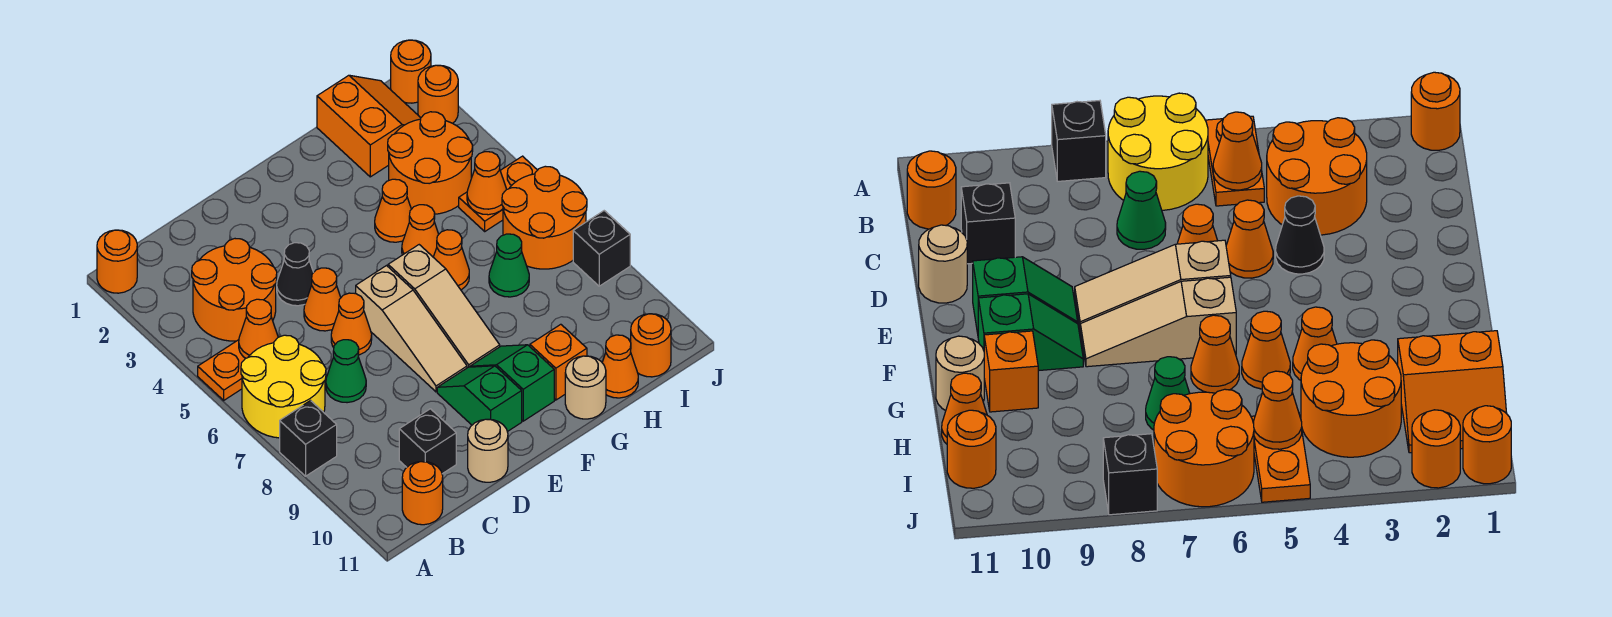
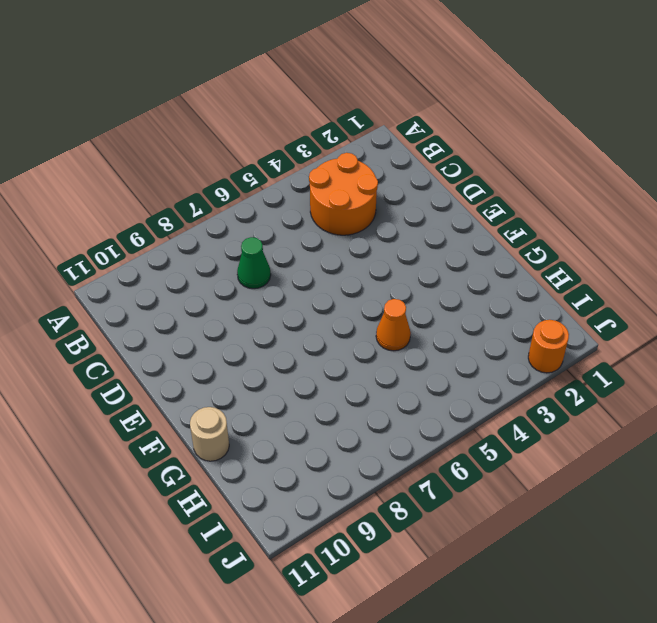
none -> orange 1x1 round brick [97,230,137,293]
none -> orange 1x2 plate [198,340,245,400]
none -> yellow 2x2 round brick [241,335,326,438]
none -> black 1x1 brick [280,401,337,476]

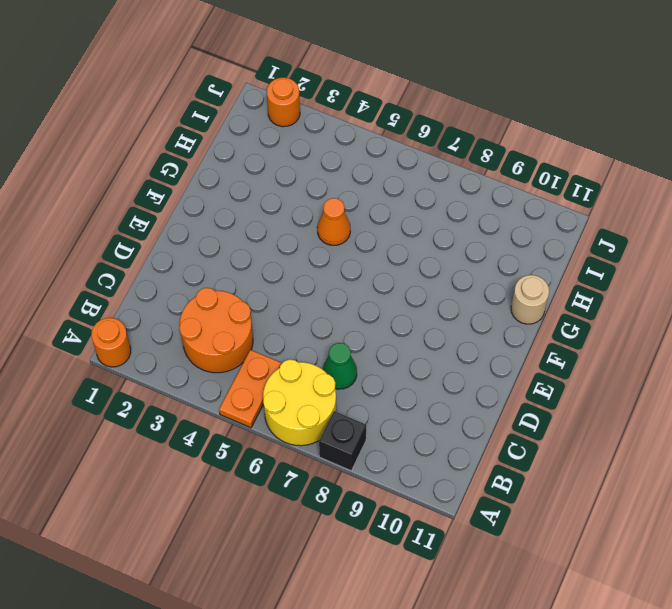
none -> orange 1x1 round brick [402,462,443,525]
none -> black 1x1 brick [399,409,456,474]
none -> black 1x1 cone [277,243,314,306]
none -> orange 1x1 cone [304,268,341,331]

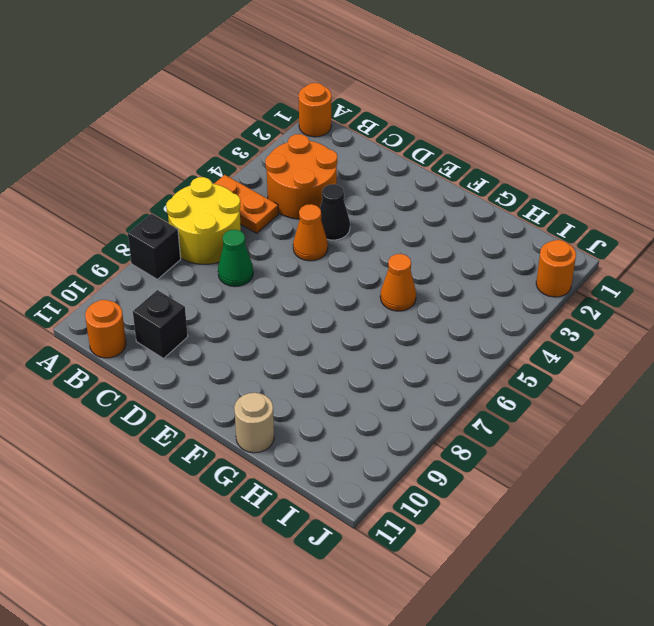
none -> orange 1x1 cone [331,293,372,355]
none -> tan 1x1 round brick [468,419,508,482]
none -> tan 1x3 slope [356,266,467,392]
none -> green 1x2 slope [437,366,522,432]

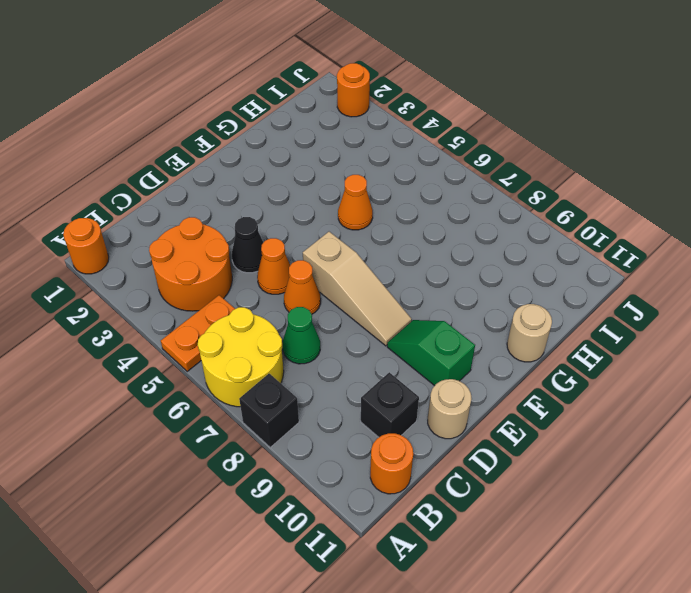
none -> tan 1x3 slope [388,245,500,368]
none -> green 1x2 slope [470,345,554,421]
none -> orange 1x1 cone [375,179,411,242]
none -> orange 1x1 cone [433,230,469,290]

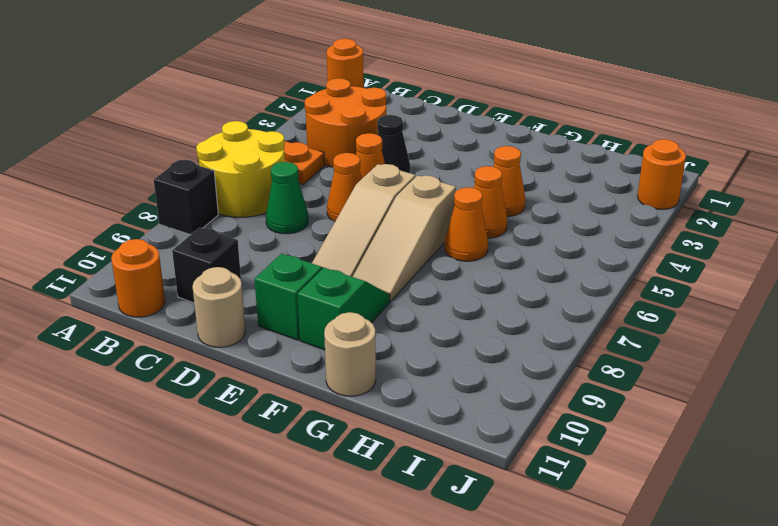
none -> orange 1x1 brick [530,324,587,400]
none -> orange 2x2 slope [317,75,421,177]
none -> orange 2x2 round brick [388,112,473,214]
none -> green 1x1 cone [489,234,529,297]

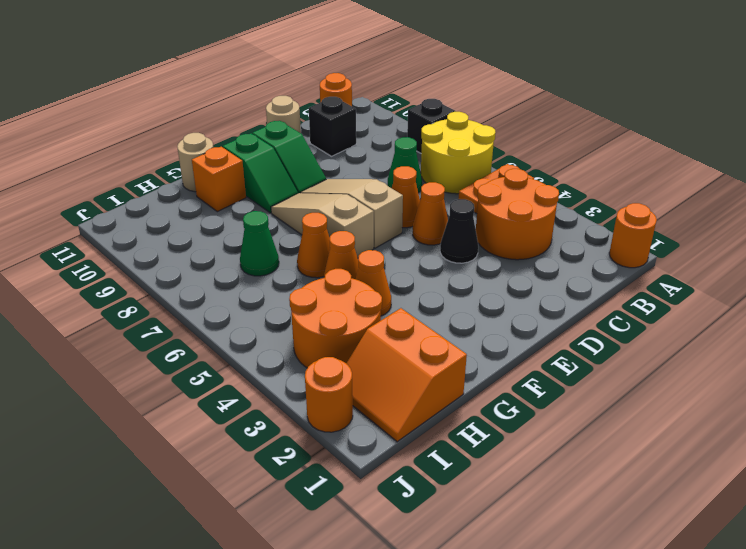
none -> orange 1x1 cone [602,335,638,398]
none -> orange 1x2 plate [459,156,537,231]
none -> orange 2x2 round brick [502,166,587,269]
none -> orange 1x1 round brick [631,314,671,377]

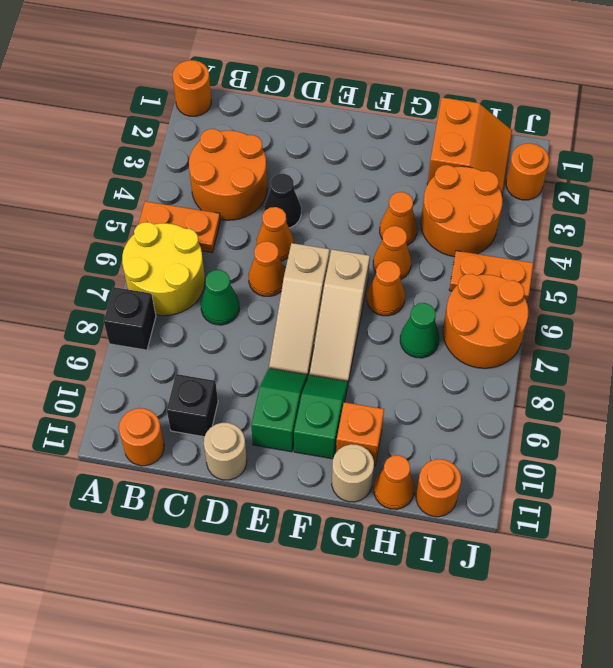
none -> orange 1x1 round brick [391,40,431,103]
none -> black 1x1 brick [573,211,630,286]
none -> orange 1x1 cone [239,299,278,358]
none -> orange 1x1 cone [467,152,507,215]

